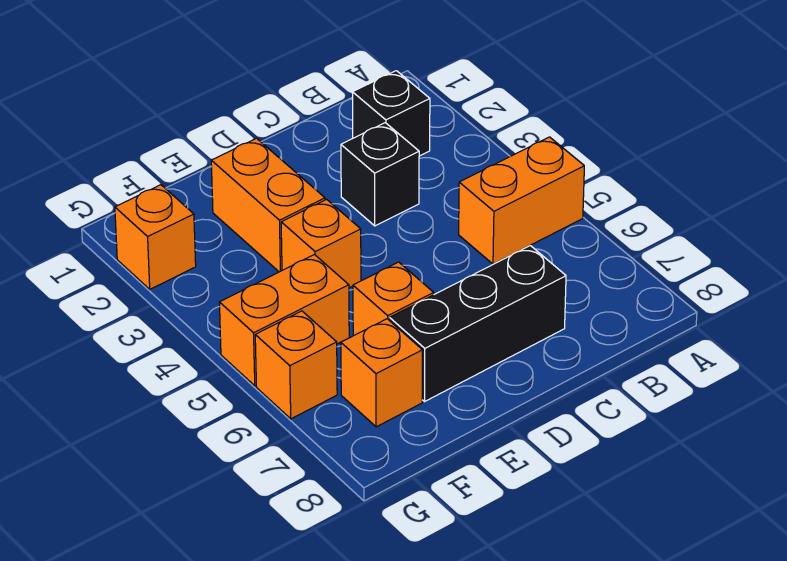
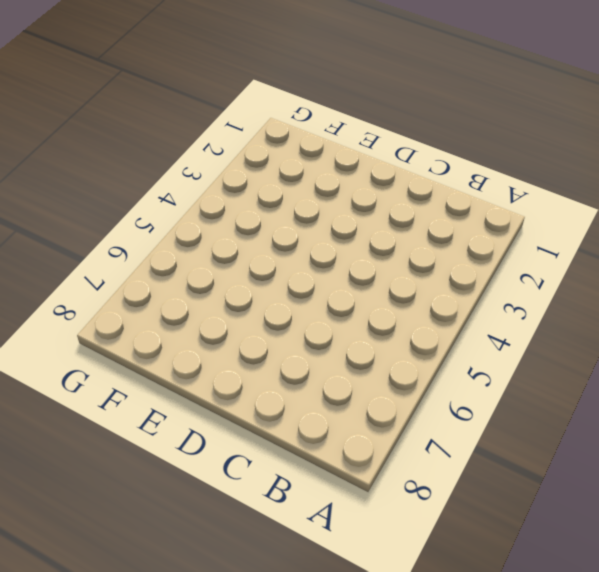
none -> orange 1x2 brick [459,137,584,264]
none -> black 1x1 brick [352,71,430,156]

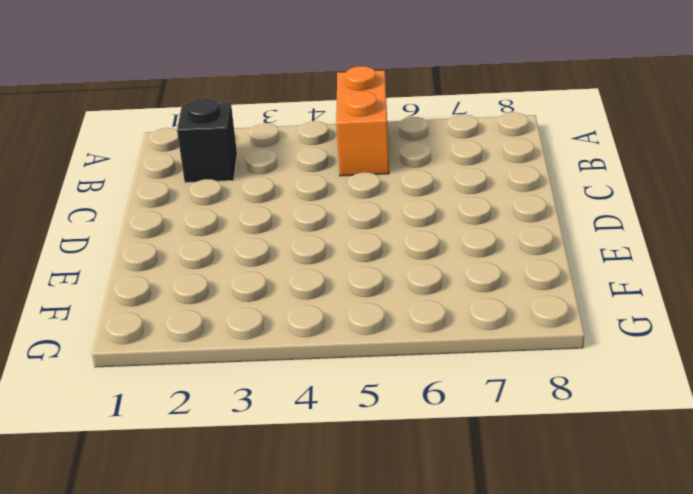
none -> black 1x1 brick [341,123,419,226]
none -> black 1x3 brick [390,246,566,401]

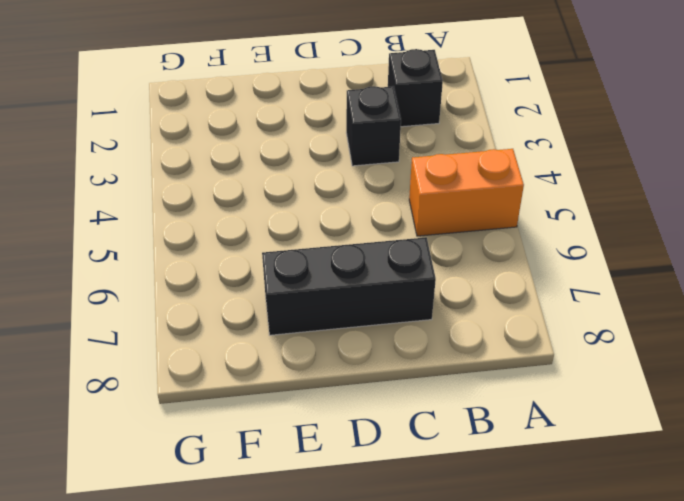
none -> orange 1x2 brick [211,138,325,272]
none -> orange 1x1 brick [281,199,361,288]

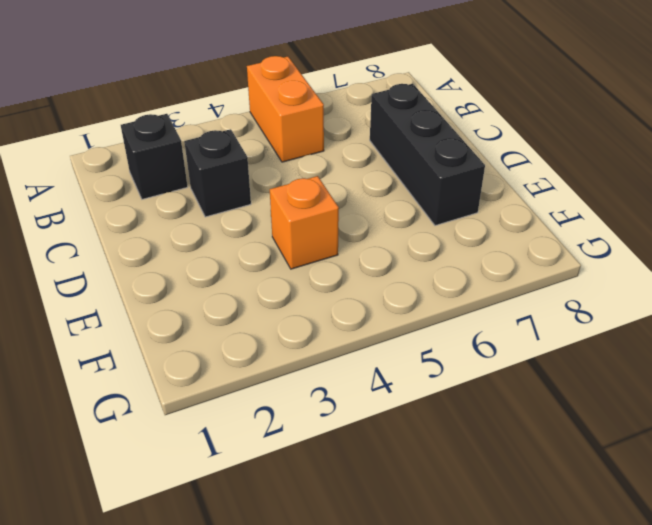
none -> orange 1x2 brick [211,138,325,272]
none -> orange 1x1 brick [353,262,434,336]

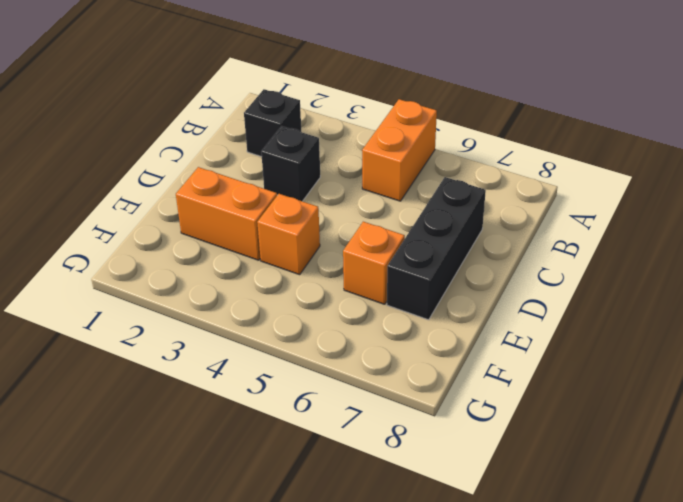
none -> orange 1x2 brick [219,255,349,386]
none -> orange 1x1 brick [341,319,423,427]

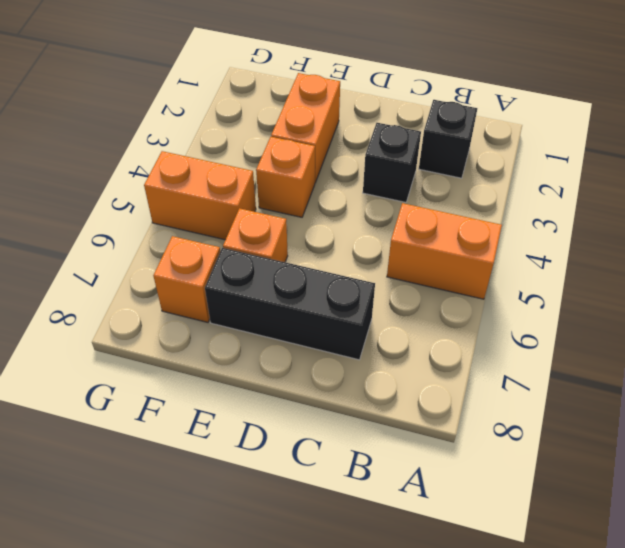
none -> orange 1x1 brick [115,185,196,289]
none -> orange 1x1 brick [255,311,337,419]

